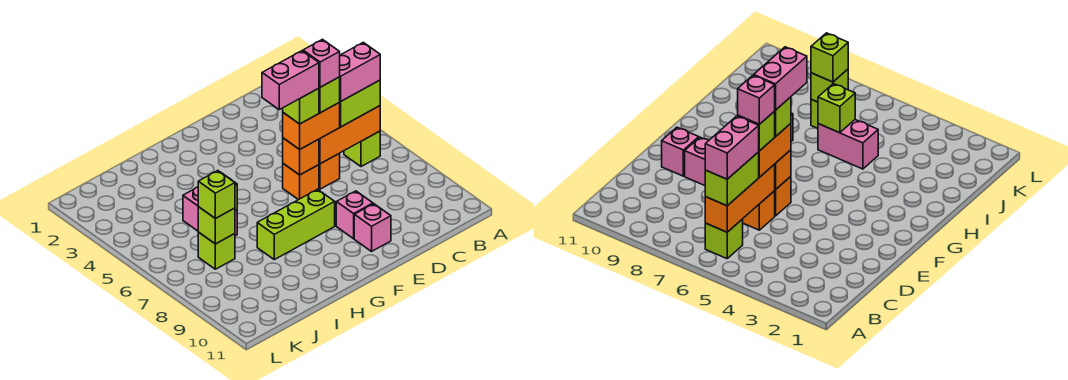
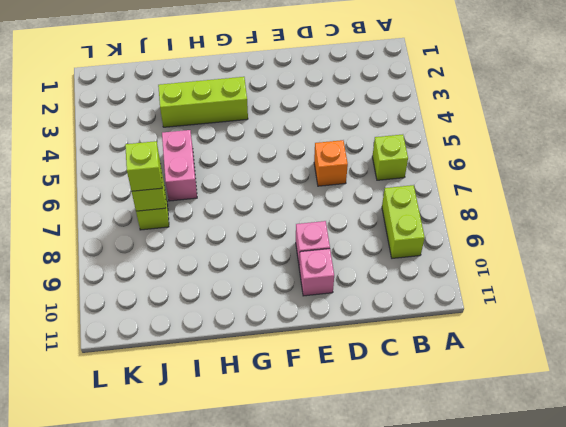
lime 1x2 brick [382,185,425,258] -> lime 1x2 brick turned to [340,80,380,127]
lime 1x3 brick [158,77,248,127] -> lime 1x3 brick moved to [257,189,335,260]
none -> orange 1x1 brick [283,164,319,200]
none -> orange 1x3 brick [319,106,380,164]
none -> orange 1x1 brick [283,138,319,175]

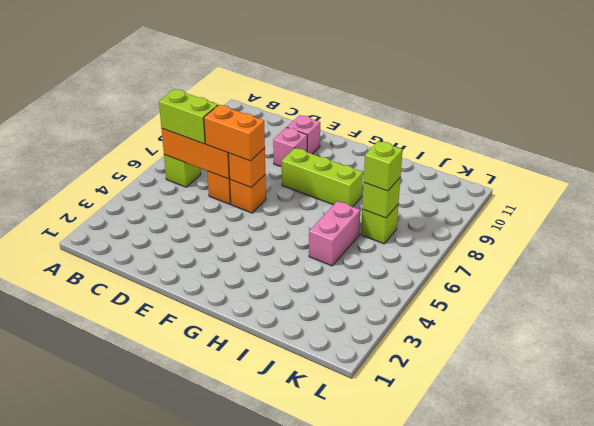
none -> lime 1x1 brick [818,84,855,133]
none -> pink 1x2 brick [340,42,380,102]
none -> lime 1x1 brick [319,77,340,113]

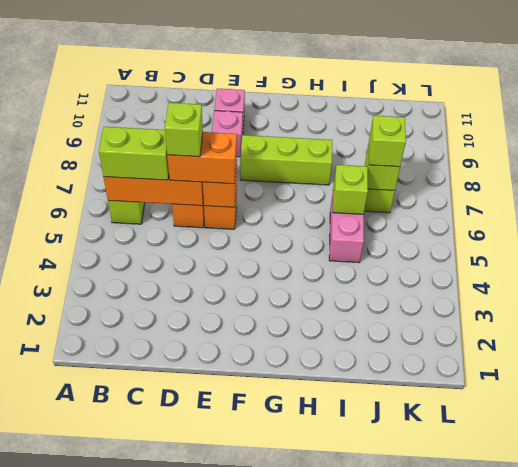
none -> pink 1x2 brick [340,42,380,102]
none -> lime 1x1 brick [283,88,319,124]
none -> pink 1x1 brick [303,39,340,87]

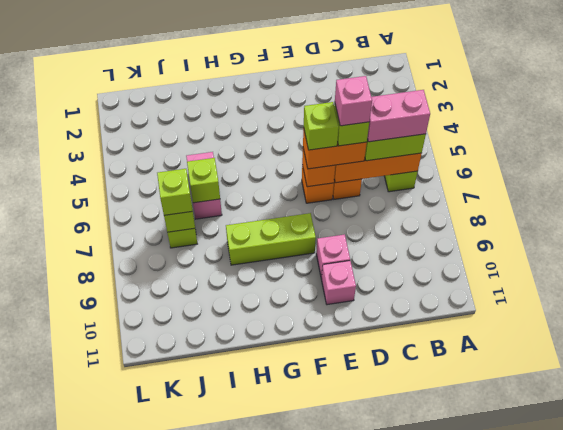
none -> pink 1x2 brick [262,51,319,110]

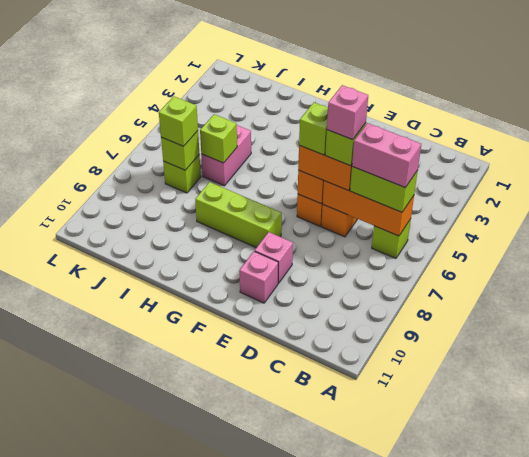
none -> pink 1x2 brick [262,51,319,110]

